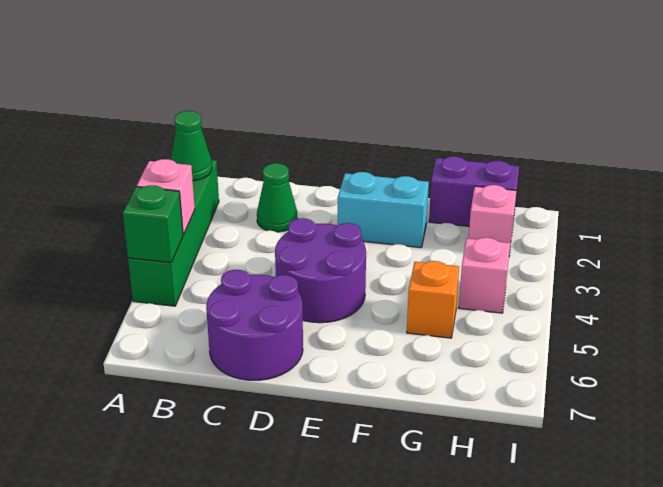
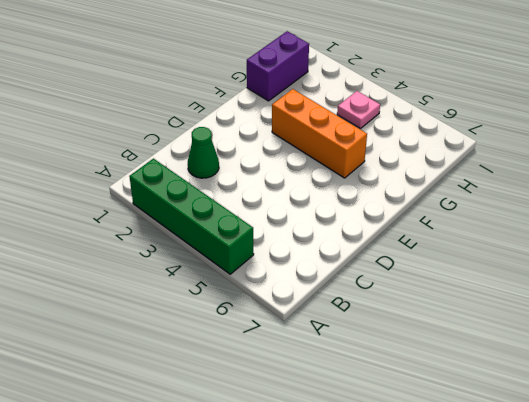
orange 1x3 brick [272,89,367,178] -> none
pink 1x1 plate [337,91,380,128] -> pink 1x1 brick [459,238,510,313]
none -> purple 2x2 round brick [206,270,303,380]
none -> purple 2x2 round brick [275,218,366,323]
none -> cyan 1x2 brick [338,172,429,248]

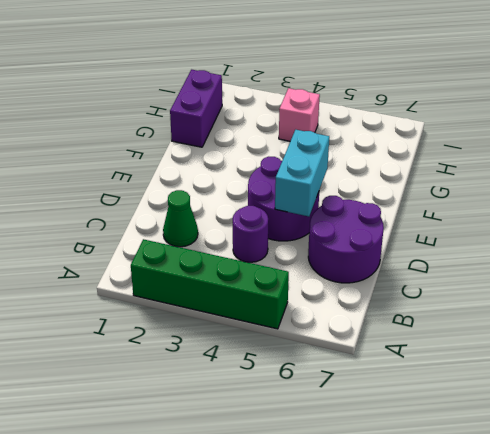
purple 1x1 round brick [233,206,268,262] -> none
cyan 1x2 brick [275,130,329,216] -> cyan 1x2 brick moved to [338,172,429,248]
none -> orange 1x1 brick [407,261,459,338]
none -> pink 1x1 brick [468,185,516,255]
none -> green 1x1 cone [171,111,212,181]

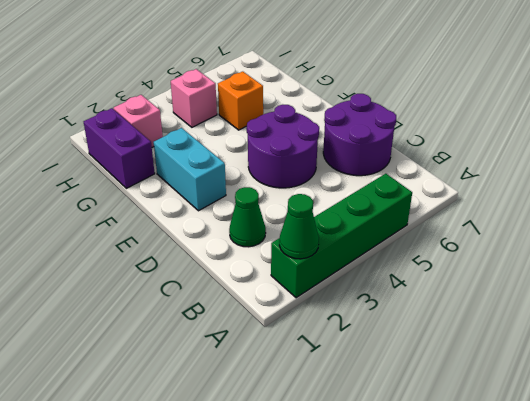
none -> pink 1x1 brick [137,159,195,235]
none -> green 1x1 brick [123,185,183,263]

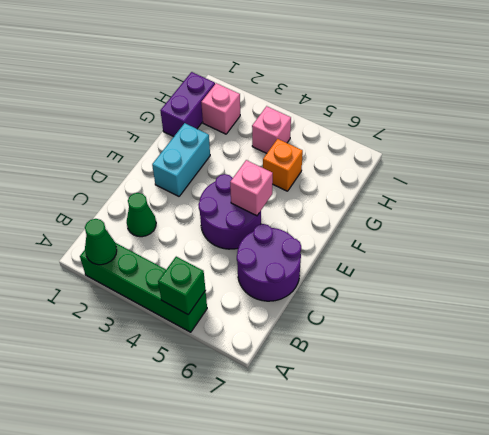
pink 1x1 brick [230,160,273,216] -> pink 1x1 brick moved to [137,159,195,235]

